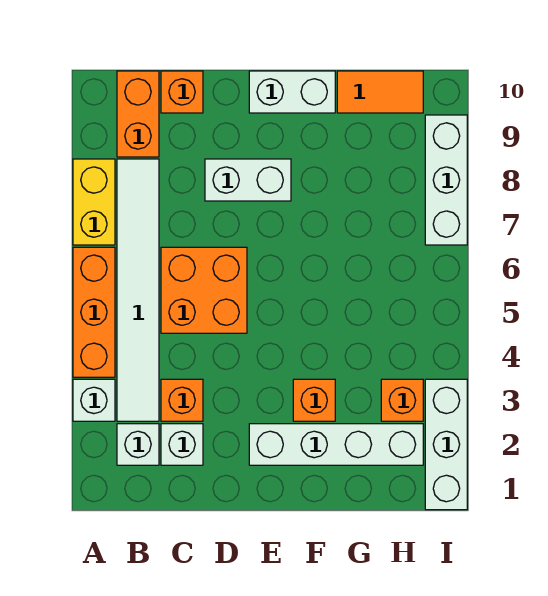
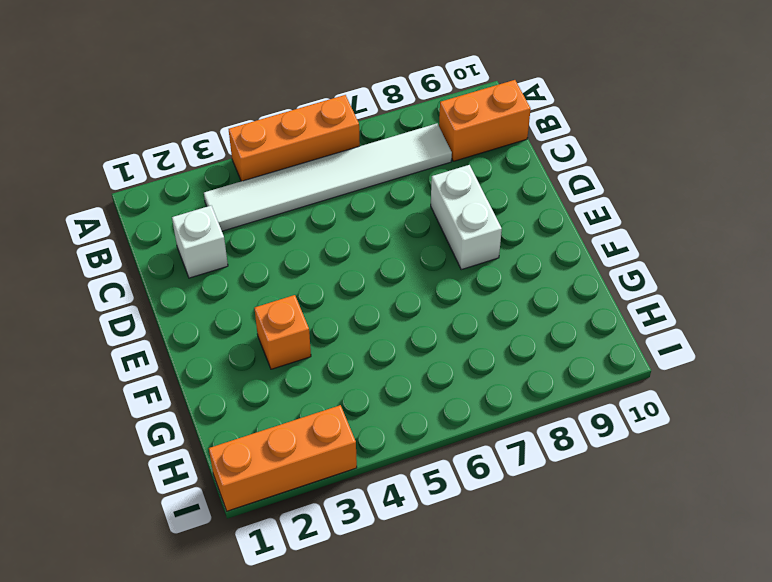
orange 1x3 brick [209,405,357,511] -> white 1x3 brick [425,379,467,510]
none -> white 1x1 brick [73,379,115,421]
none -> yellow 1x2 brick [73,159,115,245]
none -> white 1x1 brick [117,424,159,465]

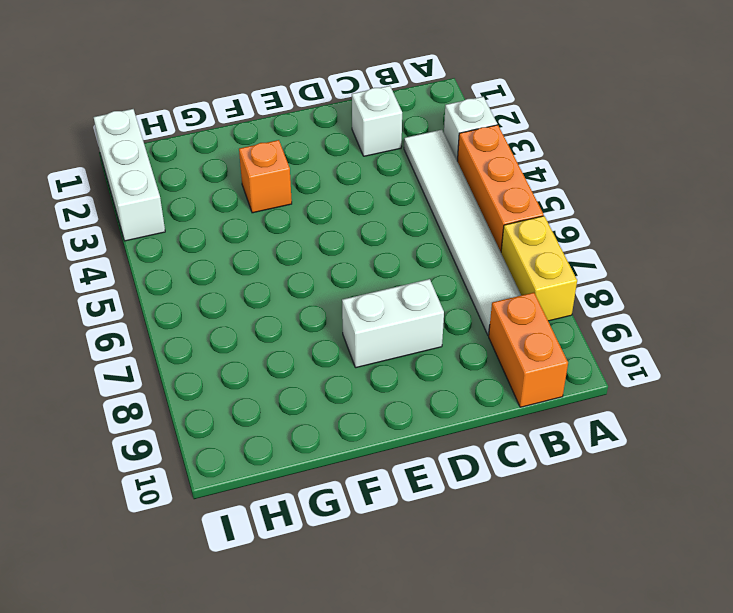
none -> white 1x1 brick [117,424,159,465]
none -> orange 1x1 brick [161,379,203,421]
none -> orange 2x2 brick [161,247,247,333]

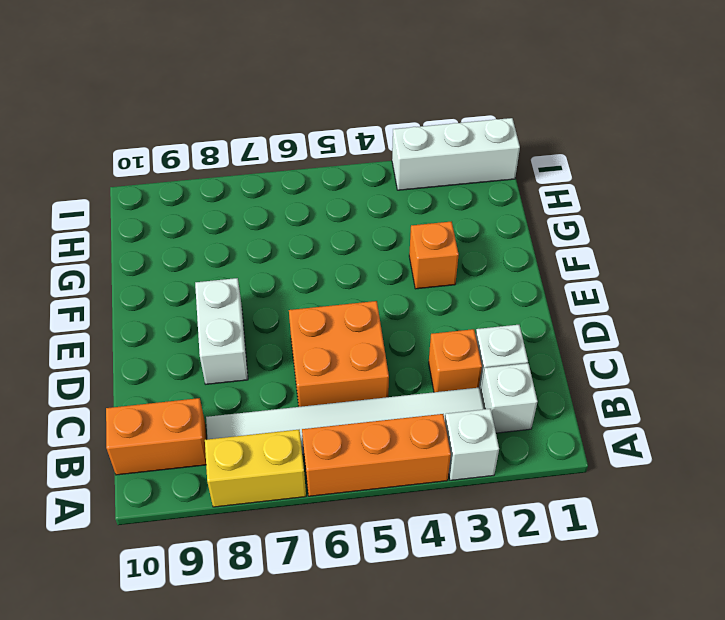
none -> orange 1x1 brick [161,71,203,113]
none -> white 1x4 brick [249,424,423,465]
none -> white 1x2 brick [249,71,335,113]

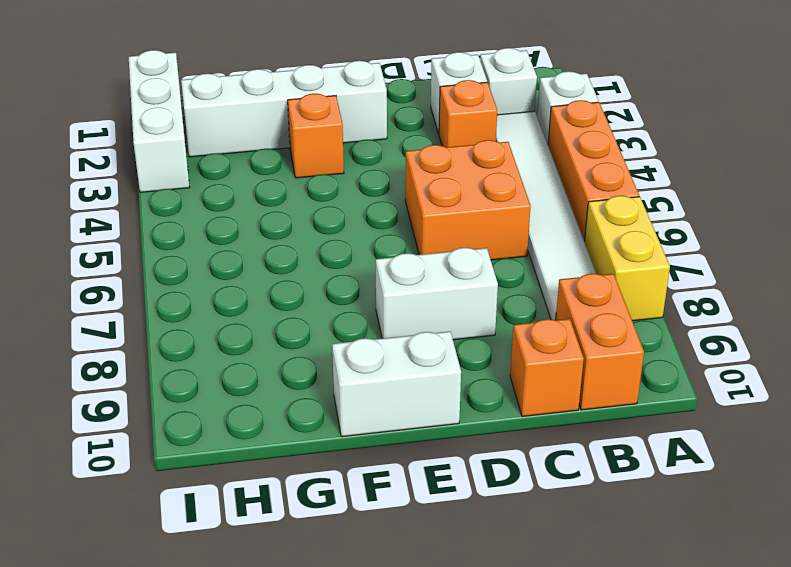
none -> orange 1x2 tile [337,71,423,113]
none -> orange 1x1 brick [381,379,423,421]
none -> white 1x3 brick [425,115,467,245]

